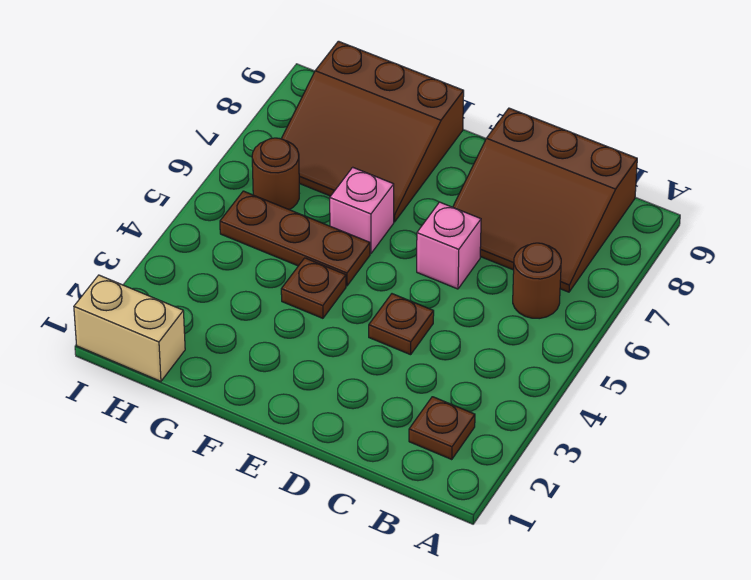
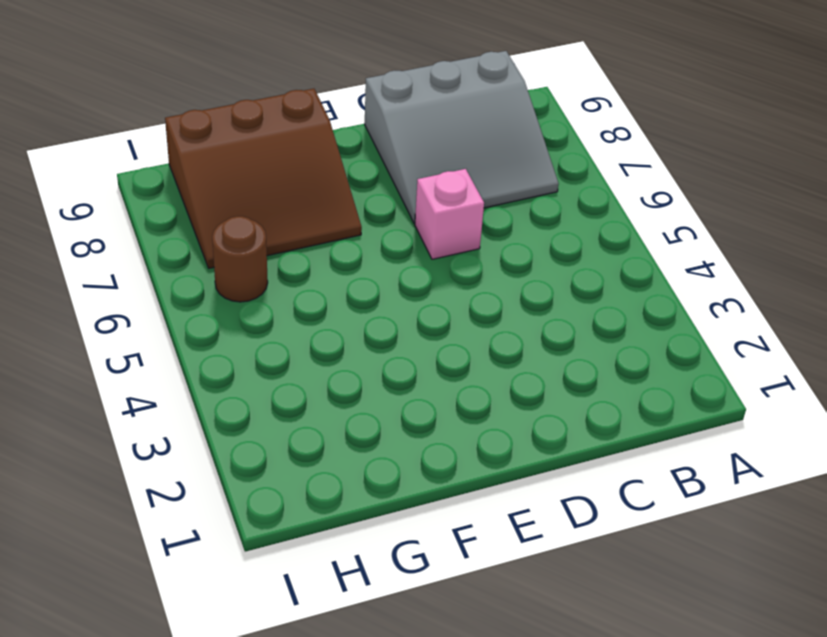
grey 3x3 slope [365,51,559,223] -> brown 3x3 slope [453,108,637,292]
none -> brown 1x1 plate [409,397,475,460]
none -> brown 1x1 round brick [513,243,561,319]

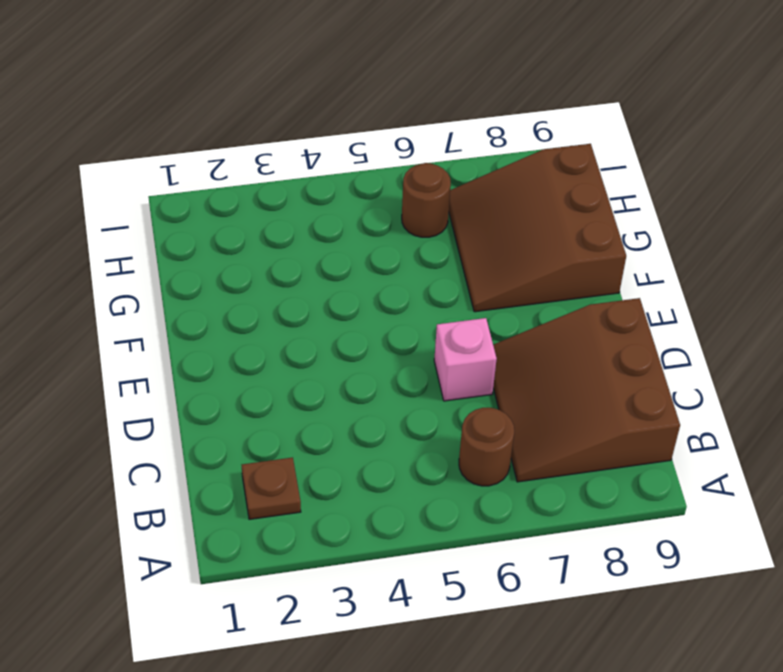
none -> brown 1x1 plate [369,294,434,355]
none -> brown 1x1 plate [281,258,346,318]

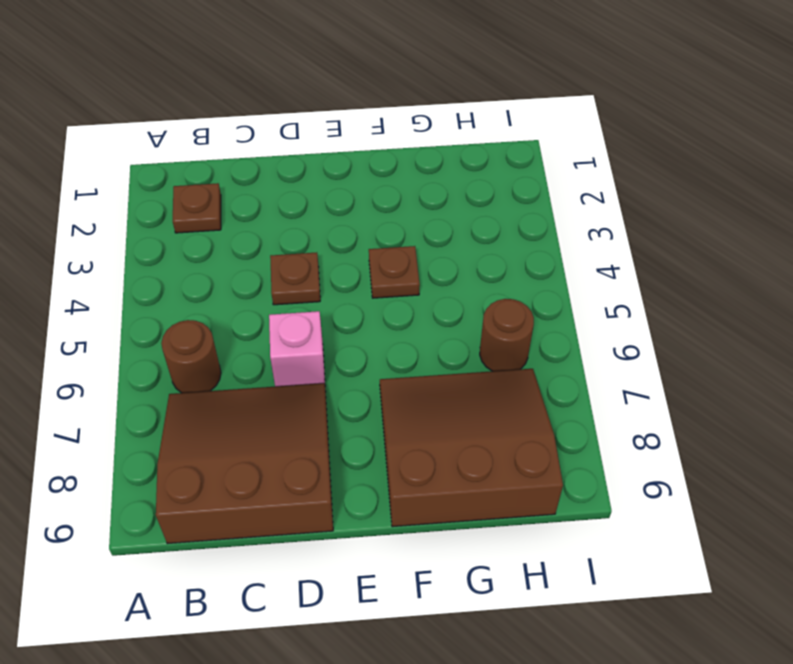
none -> brown 1x3 plate [220,191,370,286]
none -> pink 1x1 brick [330,167,394,254]

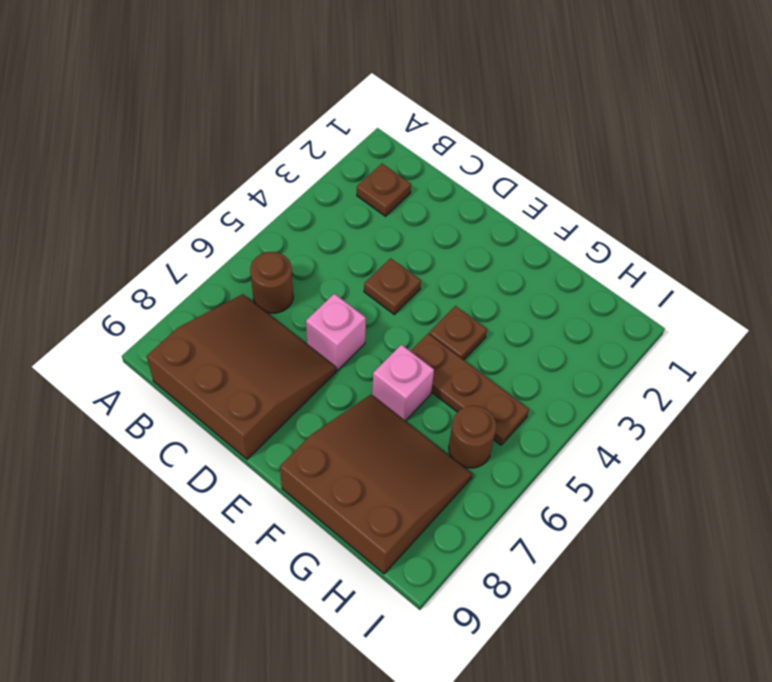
none -> tan 1x2 brick [74,275,185,381]

